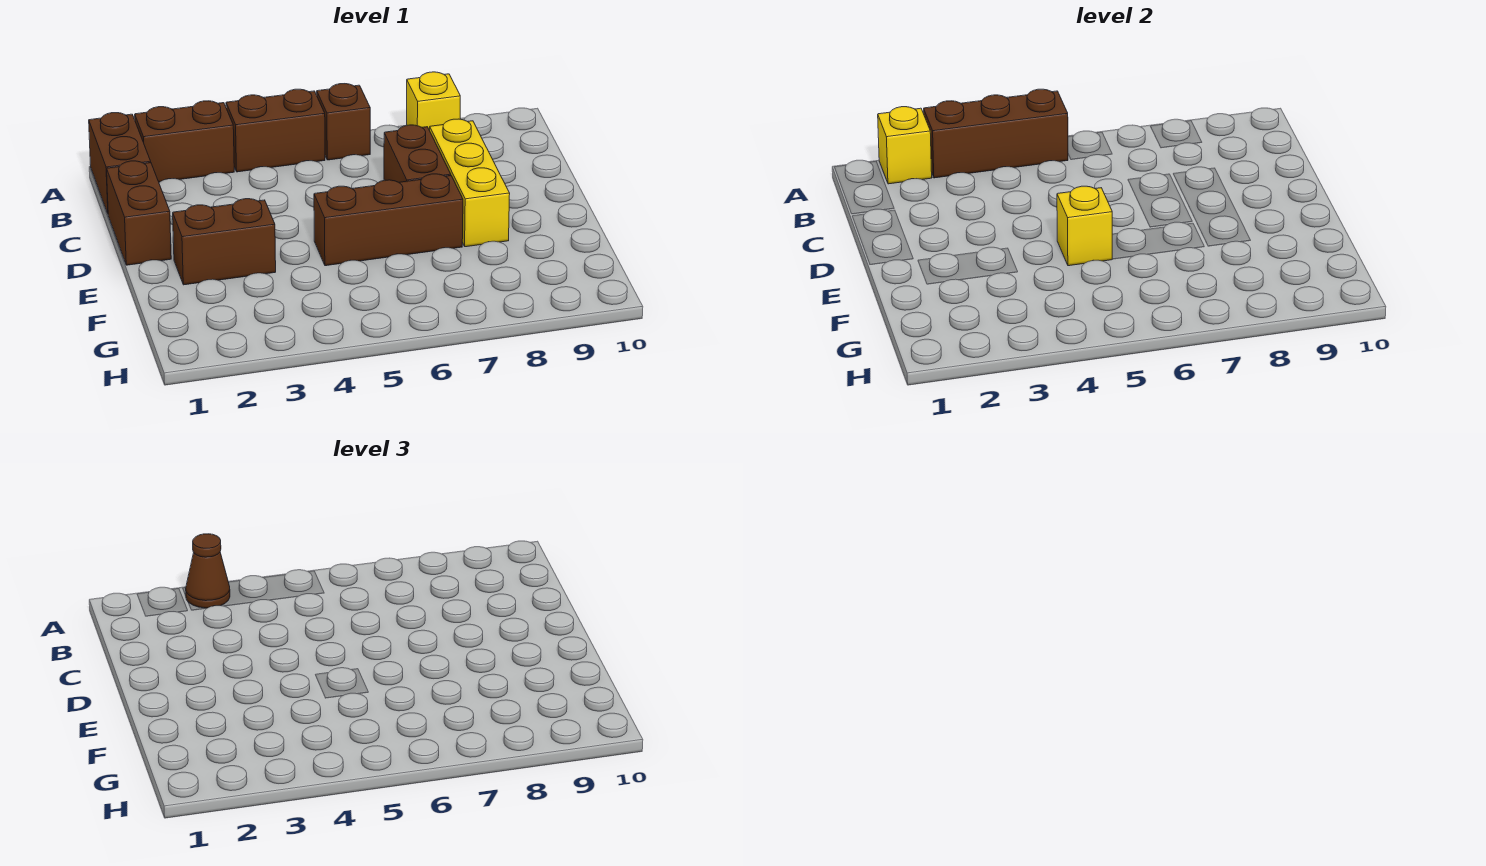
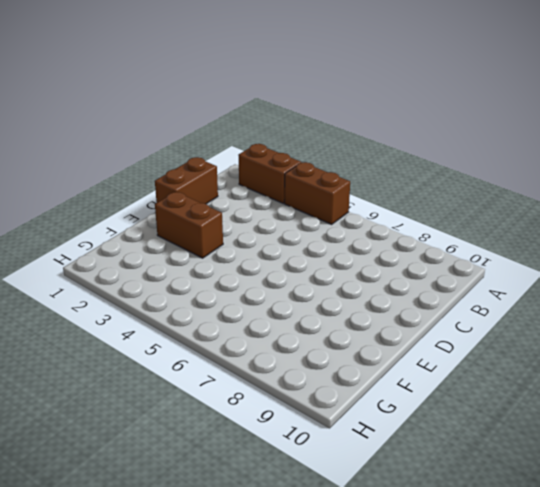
none -> brown 1x2 brick [89,113,151,213]
none -> brown 1x1 brick [317,84,370,160]
none -> yellow 1x1 brick [407,72,460,130]

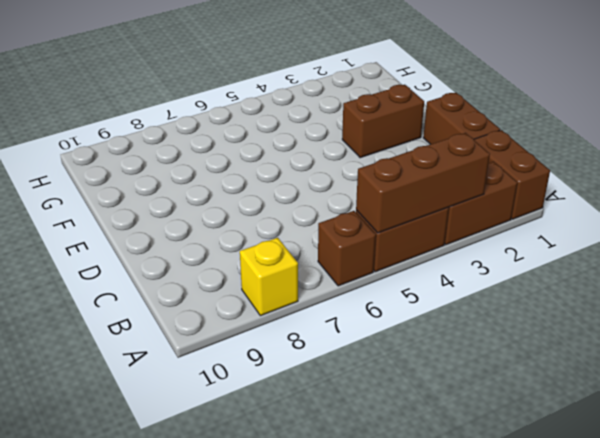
none -> brown 1x2 brick [384,125,451,182]
none -> yellow 1x3 brick [430,119,510,247]
none -> brown 1x3 brick [314,174,463,266]

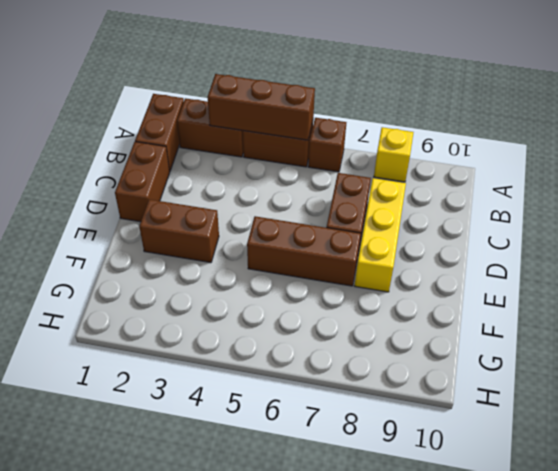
none -> yellow 1x1 brick [878,107,932,184]
none -> yellow 1x1 brick [1057,186,1112,266]
none -> brown 1x1 cone [186,534,230,608]

